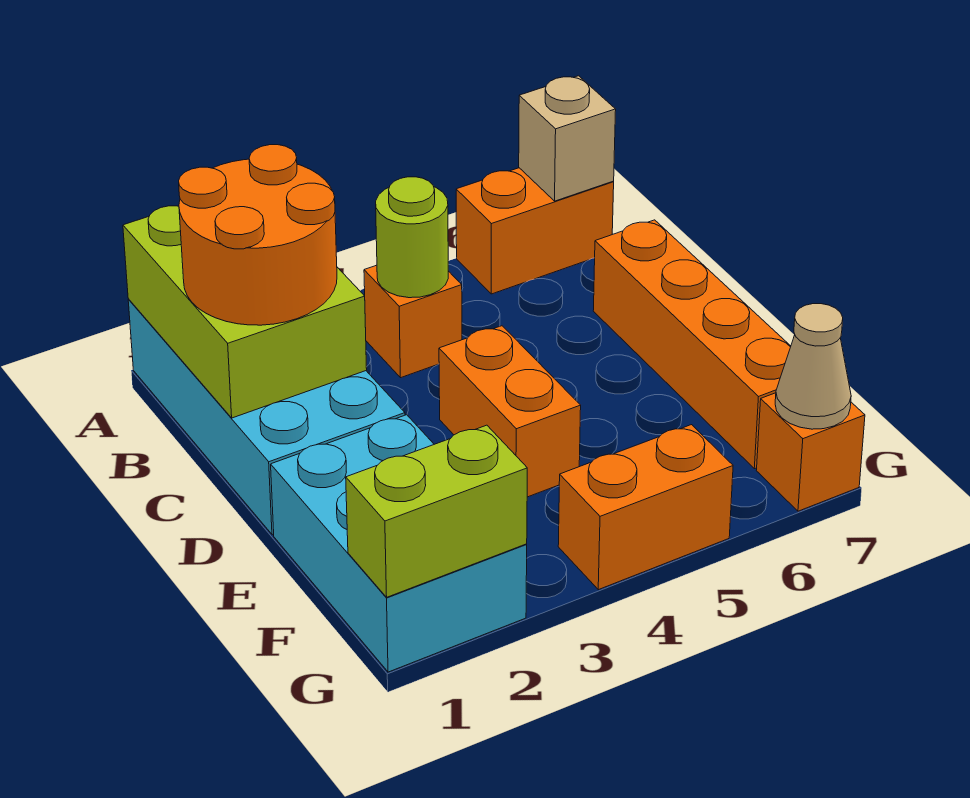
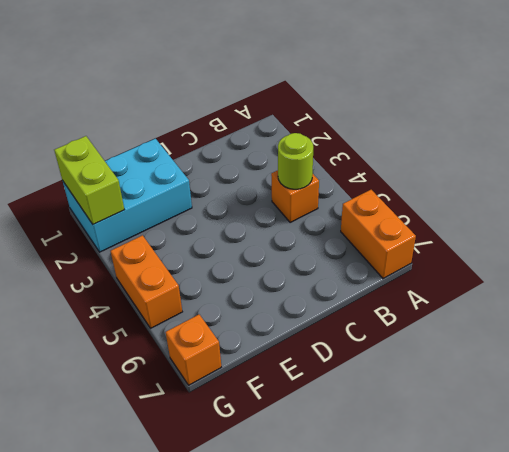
none -> cyan 2x4 brick [128,299,405,535]
none -> orange 1x4 brick [593,220,791,469]
none -> orange 1x2 brick [439,326,581,497]

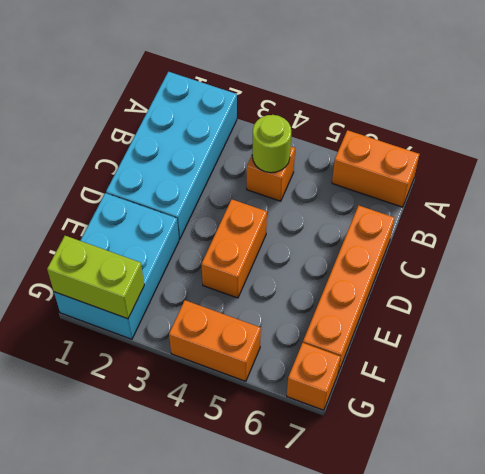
none -> lime 2x3 brick [123,206,367,418]
none -> tan 1x1 brick [519,76,616,201]
none -> tan 1x1 cone [775,304,851,429]

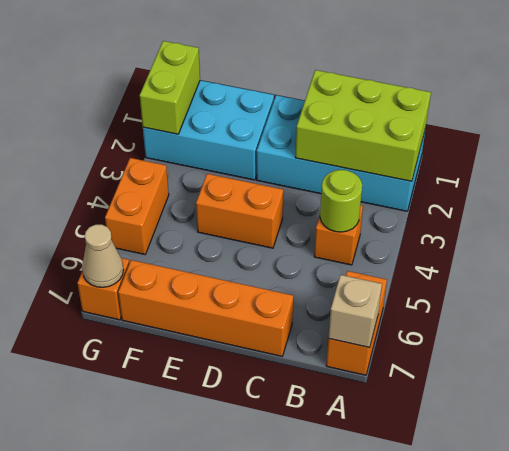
none -> orange 2x2 round brick [179,145,337,325]

